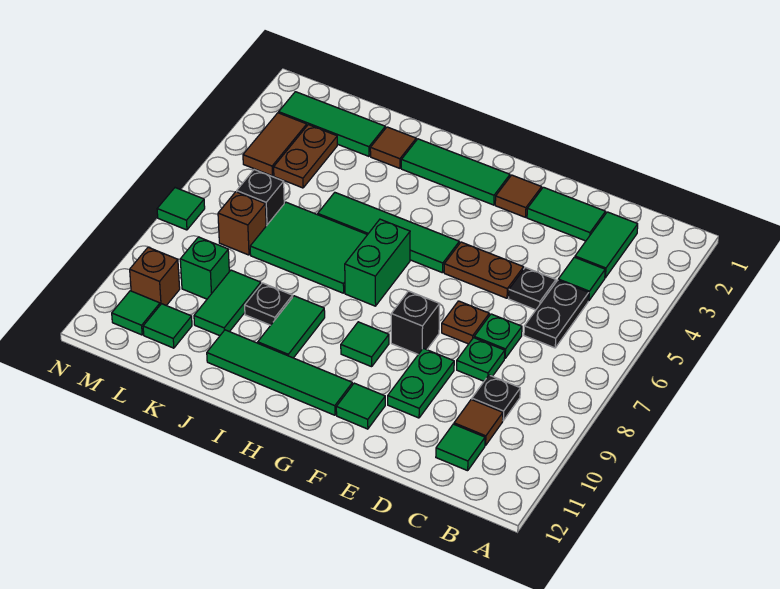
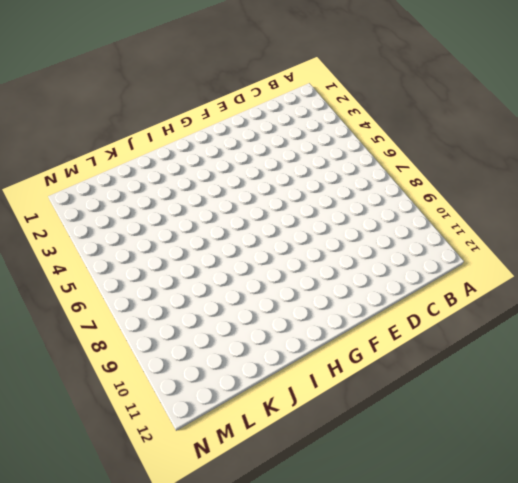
none -> green 1x2 tile [575,212,638,278]
none -> green 1x1 tile [558,257,605,301]
none -> black 1x2 plate [524,280,589,348]
none -> black 1x1 plate [472,375,520,420]

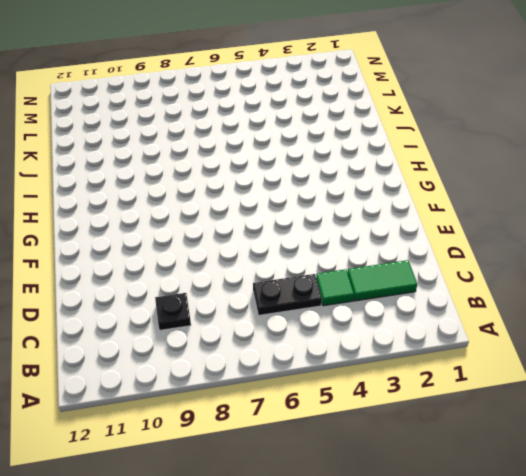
none -> brown 1x1 tile [454,399,503,446]
none -> green 1x1 tile [436,424,485,471]
none -> green 1x2 tile [527,187,605,241]
none -> black 1x1 plate [509,267,556,310]

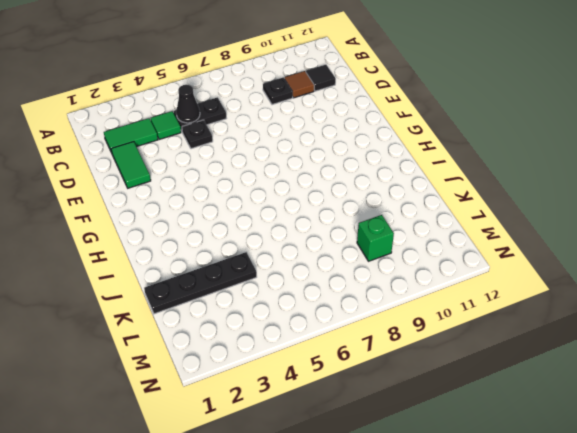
black 1x1 cone [176,85,200,123] -> none
black 1x1 tile [306,65,336,91] -> green 1x1 tile [436,424,485,471]
black 1x4 plate [144,252,257,314] -> green 1x3 tile [279,92,385,156]
none -> green 1x1 plate [474,314,522,358]
none -> green 1x1 plate [457,338,505,381]
none -> brown 1x2 plate [444,242,524,298]
none -> brown 1x1 plate [442,301,489,344]

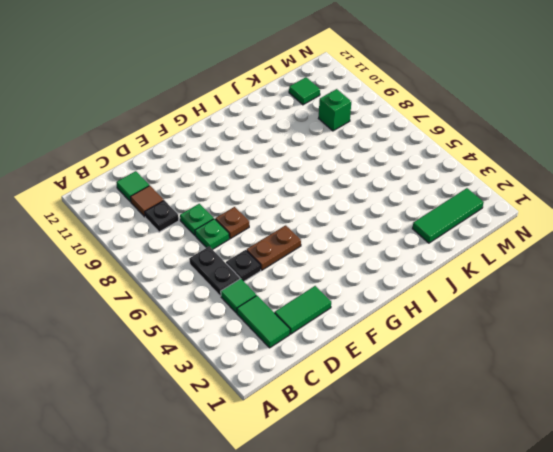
none -> green 1x2 plate [388,348,454,418]
none -> brown 1x1 tile [495,175,542,217]
none -> black 1x1 brick [391,291,440,354]
none -> green 1x1 tile [336,383,385,429]

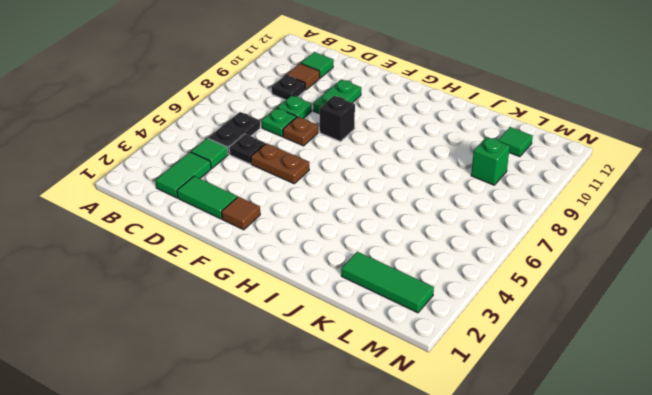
none -> green 1x1 tile [336,383,385,429]
none -> green 1x3 tile [401,139,510,205]
none -> green 1x4 tile [318,193,459,273]
none -> green 1x1 tile [341,322,389,367]

